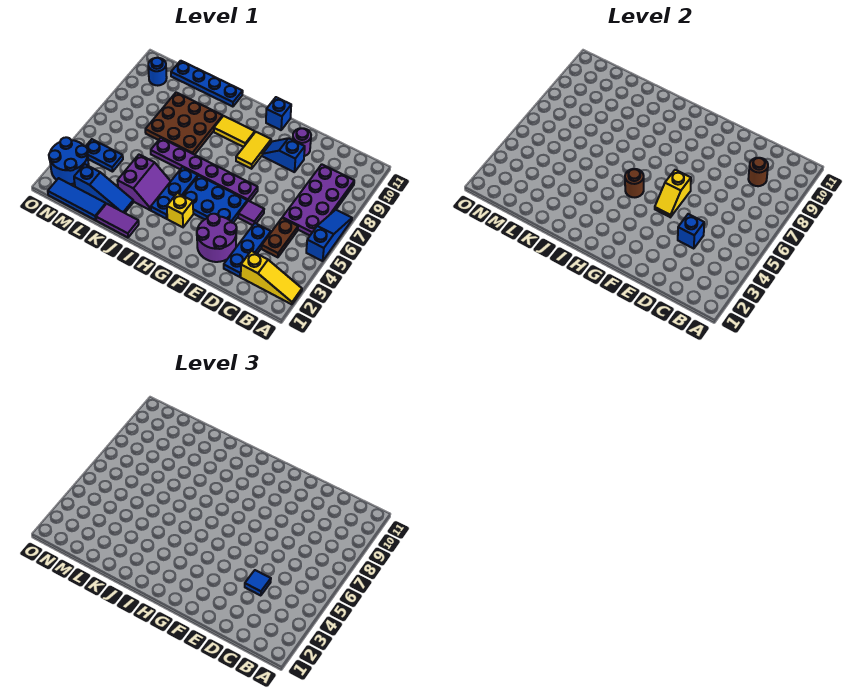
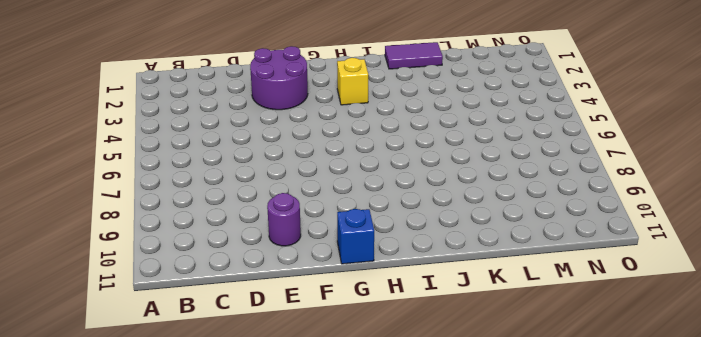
none -> yellow 1x3 slope [241,251,302,304]
none -> blue 1x3 slope [306,210,352,261]
none -> purple 2x4 plate [282,164,354,235]
none -> brown 1x2 plate [262,218,298,257]

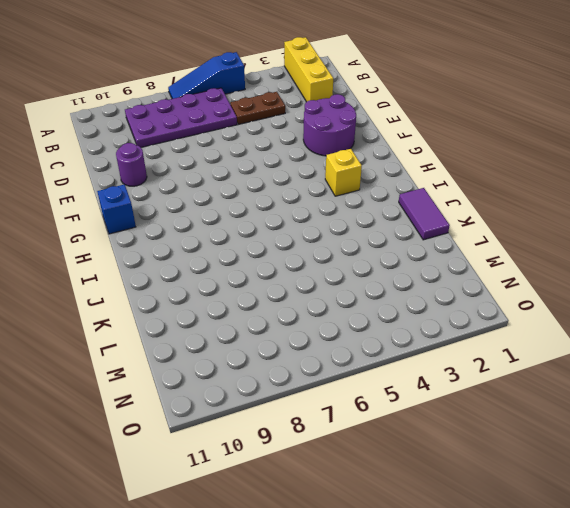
yellow 1x3 brick [284,37,333,102] -> yellow 1x3 slope [241,251,302,304]
none -> blue 1x3 plate [224,223,271,277]
none -> purple 1x1 tile [238,201,264,225]
none -> blue 1x2 slope [262,138,305,172]
none -> blue 2x3 plate [183,176,247,223]

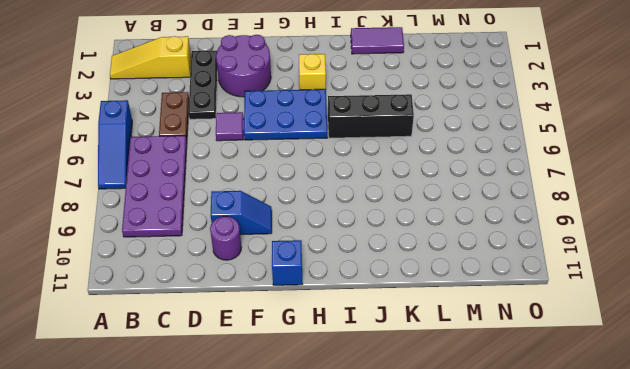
black 1x3 plate [188,51,217,119] -> blue 1x3 plate [224,223,271,277]
black 1x3 brick [328,94,414,138] -> blue 1x3 plate [151,167,198,219]
none -> purple 1x6 plate [151,138,258,201]
none -> yellow 1x2 tile [236,132,271,169]
none -> yellow 1x2 tile [214,116,255,147]
none -> purple 2x2 slope [117,155,171,210]

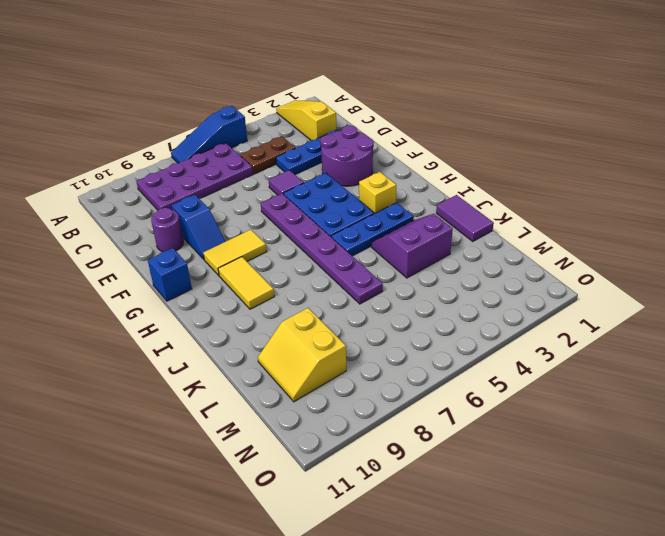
yellow 2x2 slope [258,308,346,402] -> brown 3x3 plate [145,93,223,155]
none -> blue 1x4 plate [171,61,243,107]
none -> blue 1x3 slope [74,164,133,213]
none -> blue 1x3 tile [48,178,106,220]
none -> blue 1x2 plate [85,139,123,172]

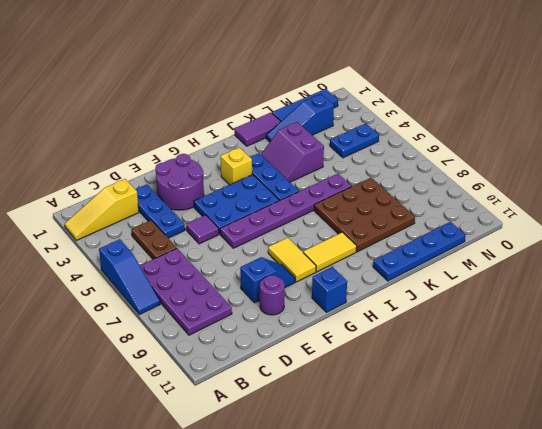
none -> blue 2x2 round brick [49,137,89,184]
none -> blue 1x1 round brick [148,58,167,86]
none -> brown 1x1 round brick [748,158,768,186]
none -> blue 1x1 brick [678,214,704,249]

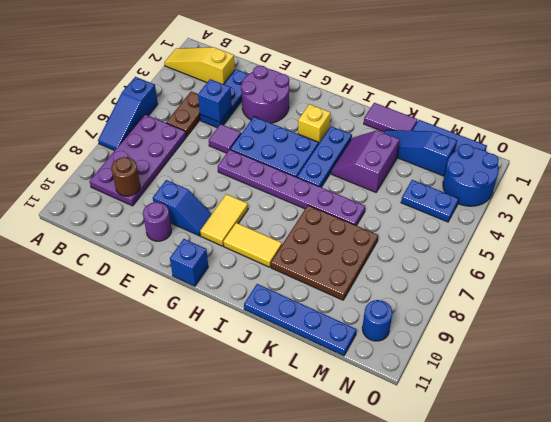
none -> yellow 1x2 slope [655,170,691,217]
none -> brown 1x1 round brick [625,169,644,197]
none -> blue 1x1 tile [245,570,271,596]

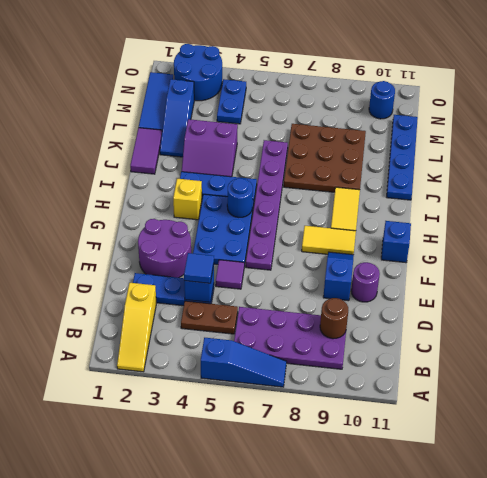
blue 1x1 round brick [227,178,253,217] -> brown 1x1 round brick [625,169,644,197]
none -> yellow 1x2 slope [655,170,691,217]

